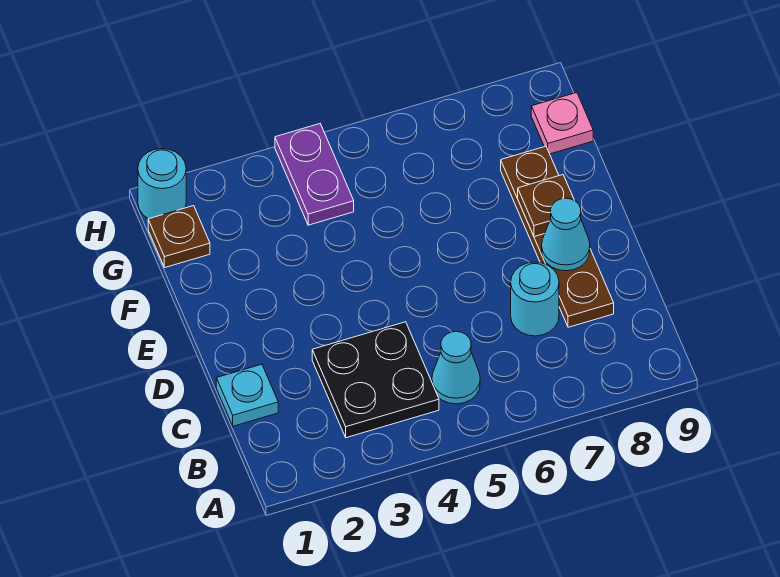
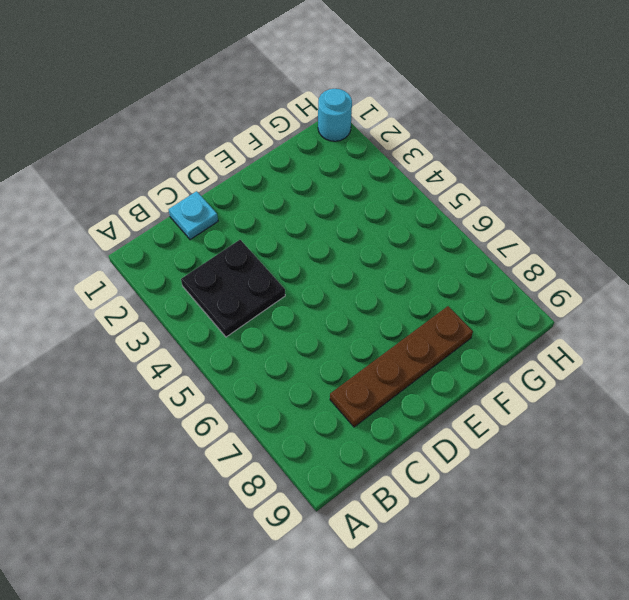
none -> cyan 1x1 cone [432,331,480,404]
none -> cyan 1x1 round brick [511,262,559,336]

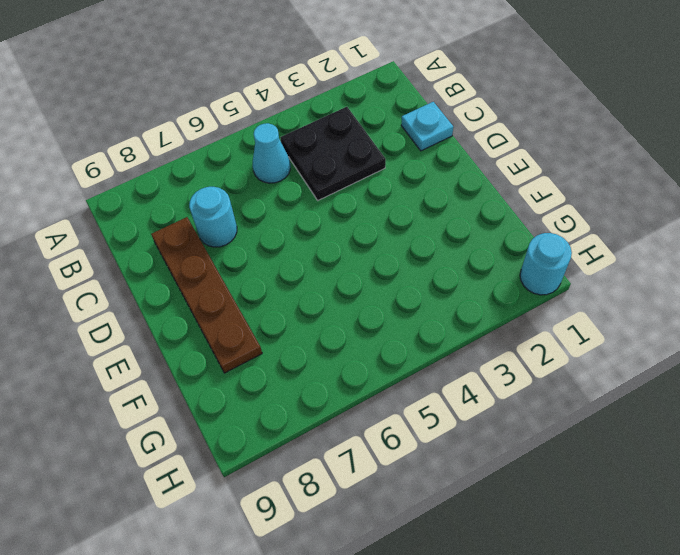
none -> brown 1x1 plate [148,206,210,267]
none -> purple 1x2 plate [275,124,354,225]

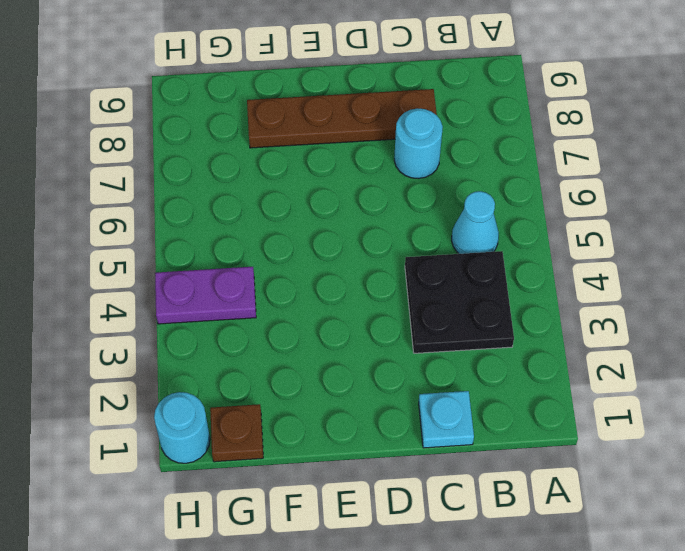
none -> pink 1x1 plate [531,93,593,154]
none -> cyan 1x1 cone [542,198,590,271]

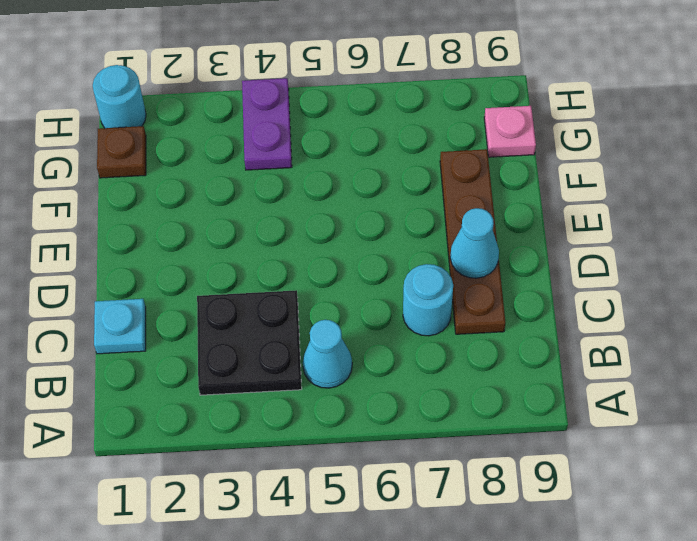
none -> brown 1x1 plate [518,175,574,237]

